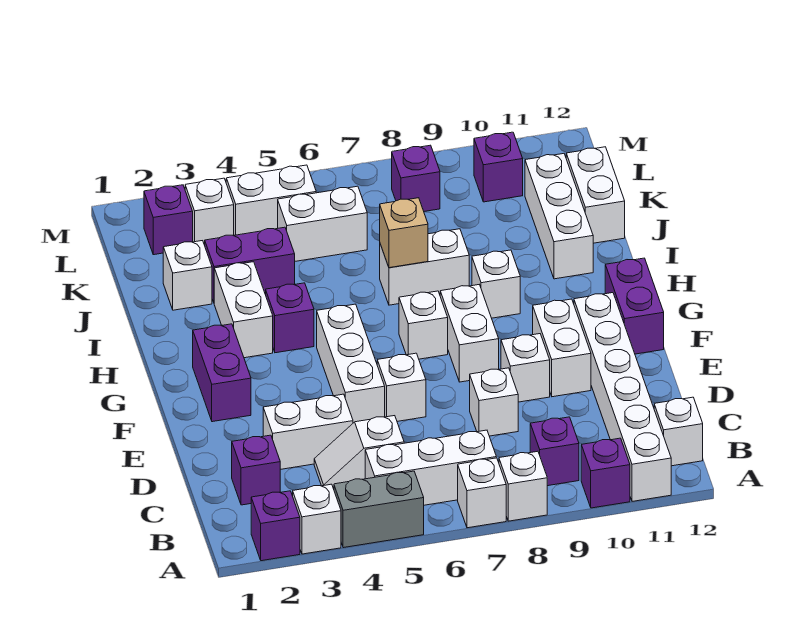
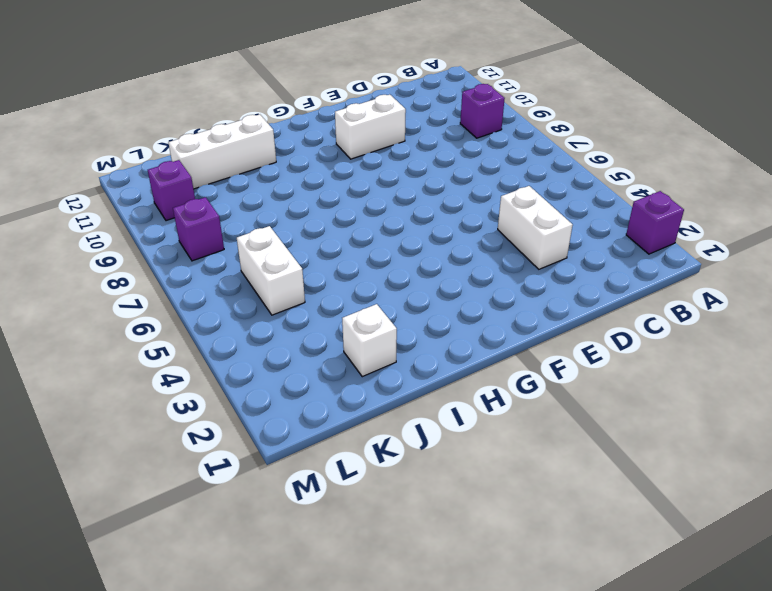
none -> white 1x1 brick [293,484,341,554]
none -> grey 1x2 brick [334,471,424,548]
none -> white 1x1 brick [458,458,506,528]
none -> white 1x1 brick [499,451,547,521]

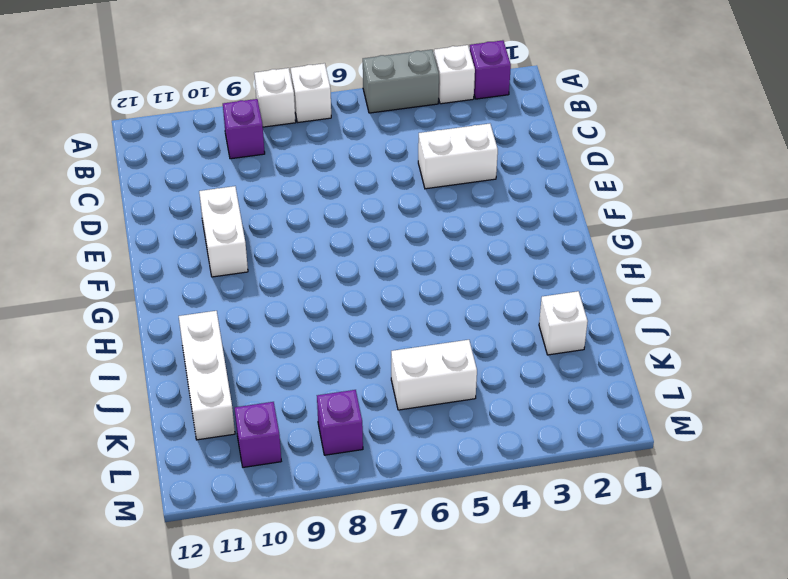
none -> purple 1x1 brick [581,438,630,508]
none -> white 1x6 brick [574,293,671,501]
none -> white 1x3 brick [365,430,496,505]
none -> white 1x1 brick [654,397,703,466]

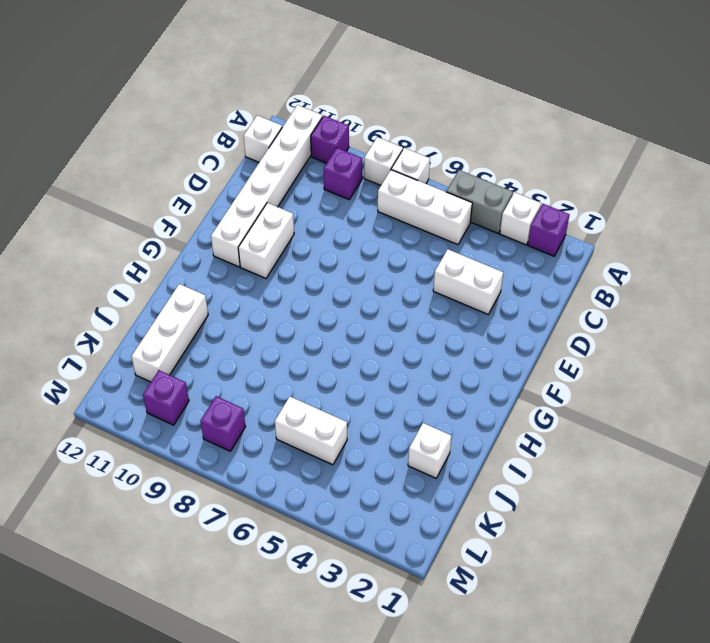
none -> purple 1x1 brick [232,435,280,505]
none -> white 1x2 slope [314,416,404,489]
none -> white 1x1 brick [470,368,518,436]
none -> white 1x3 brick [317,304,385,423]

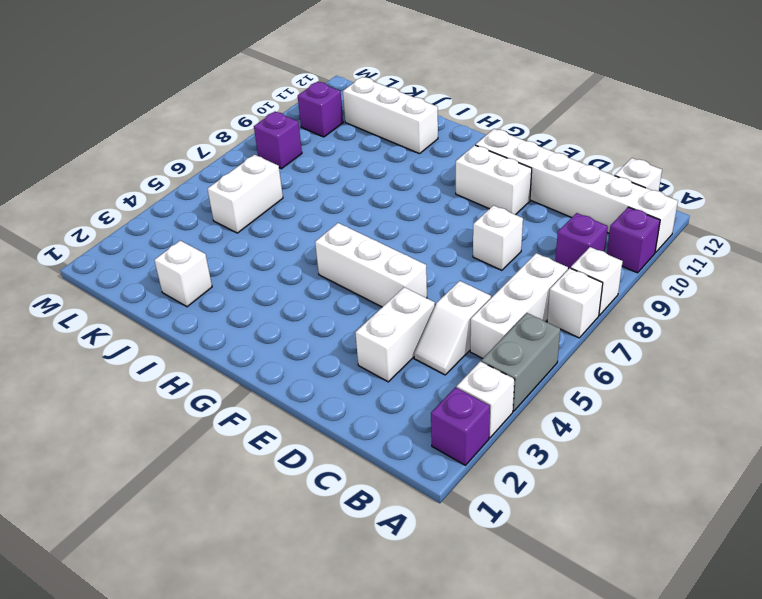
none -> purple 1x1 brick [232,435,280,505]
none -> white 1x1 brick [377,353,426,421]
none -> white 1x1 brick [501,334,550,402]
none -> purple 1x2 brick [193,324,251,422]

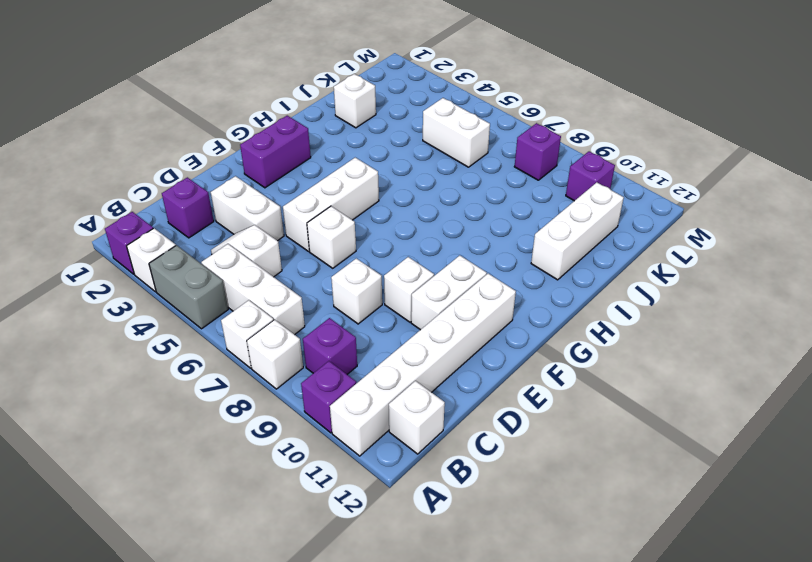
none -> white 1x2 brick [440,285,499,382]
none -> purple 1x2 brick [605,258,664,354]
none -> white 1x1 brick [399,291,448,359]
none -> white 1x2 brick [214,262,273,358]

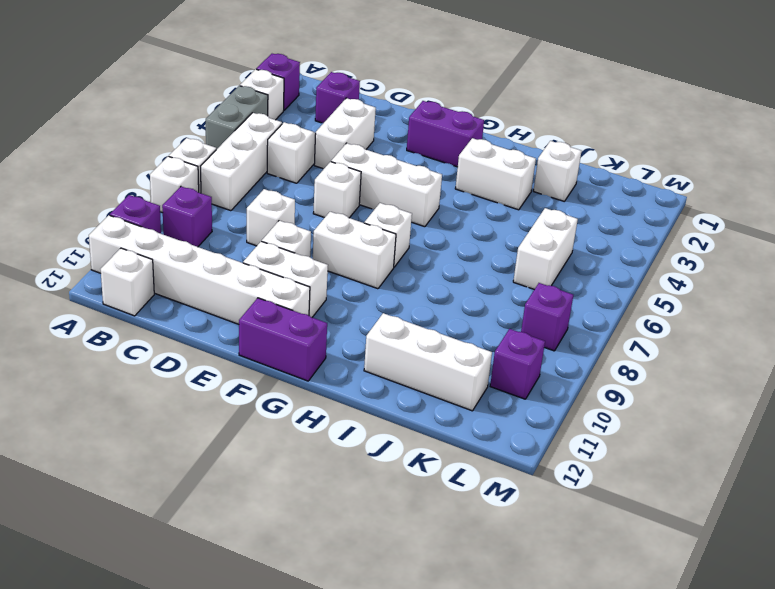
none -> purple 1x1 brick [266,283,314,353]
none -> white 1x1 brick [472,250,520,318]
none -> white 1x2 brick [380,229,469,305]
none -> purple 1x2 brick [205,227,295,302]

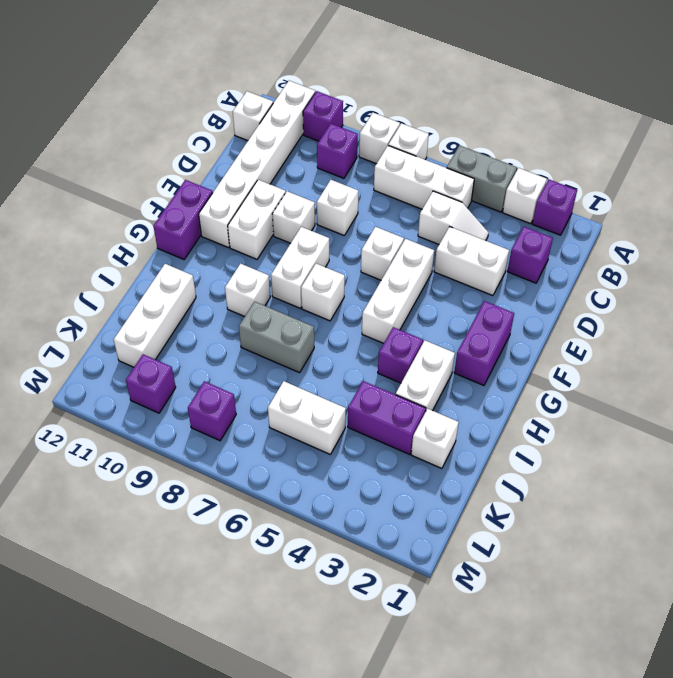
grey 1x2 brick [239,301,314,373] -> white 1x2 brick [380,229,469,305]
none -> white 1x2 brick [566,147,625,243]
none -> purple 1x1 brick [144,185,193,255]
none -> white 1x1 brick [185,178,234,245]
none -> white 1x2 brick [226,165,316,235]

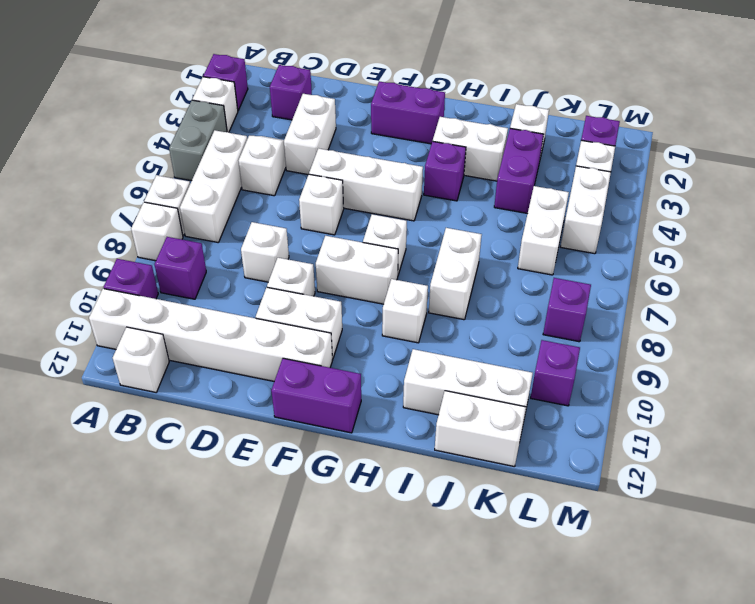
none -> tan 1x1 brick [380,198,428,268]

